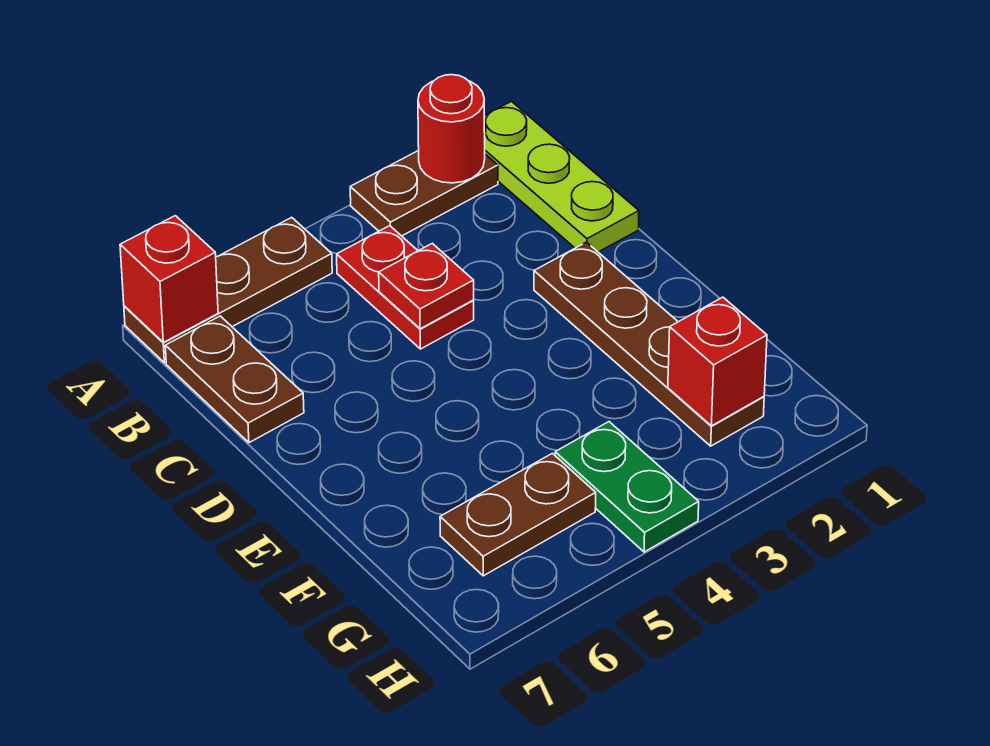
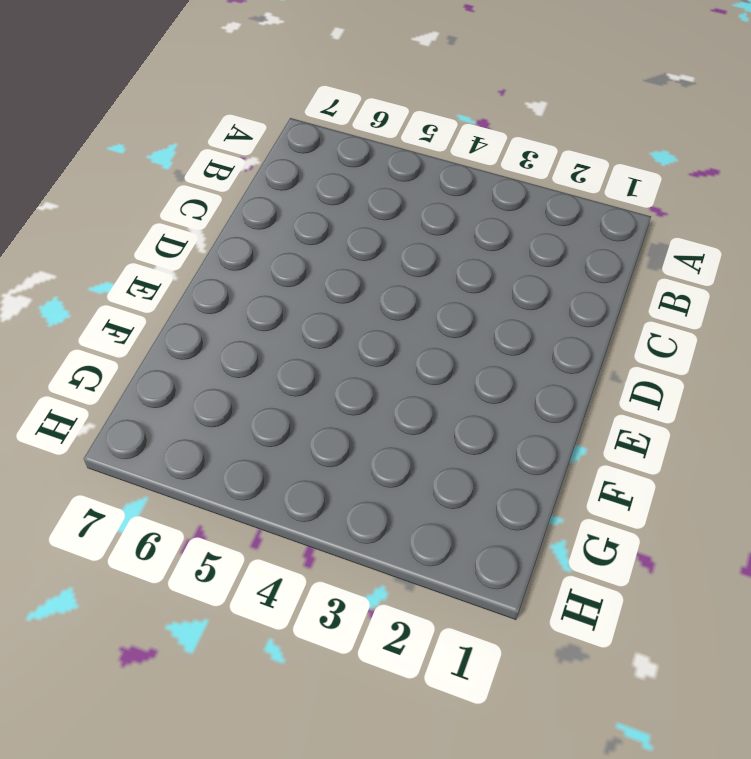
none -> lime 1x3 plate [484,102,639,252]
none -> brown 1x2 plate [350,150,498,236]
none -> brown 1x3 plate [124,217,332,363]

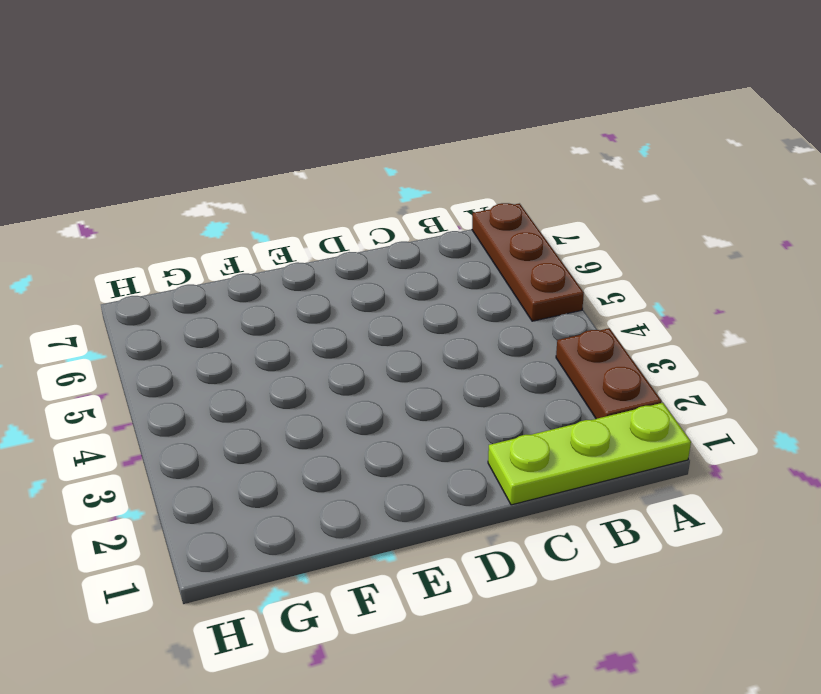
none -> red 1x2 plate [337,226,474,349]
none -> brown 1x2 plate [165,316,304,443]
none -> brown 1x4 plate [534,242,764,446]

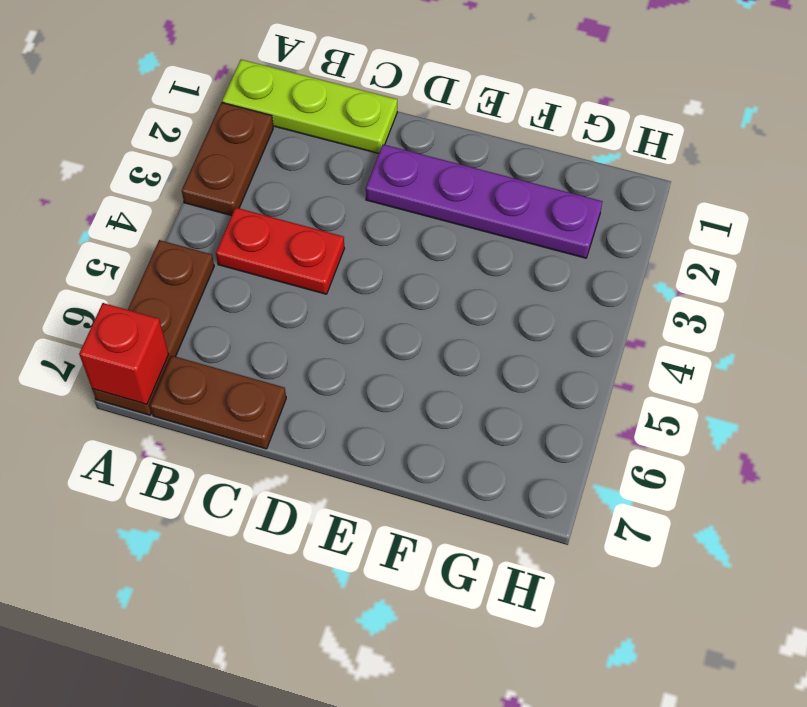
purple 1x4 plate [366,144,603,258] -> brown 1x4 plate [534,242,764,446]
none -> green 1x2 plate [555,422,699,552]
none -> brown 1x2 plate [440,453,596,576]
none -> red 1x1 round brick [418,75,485,183]

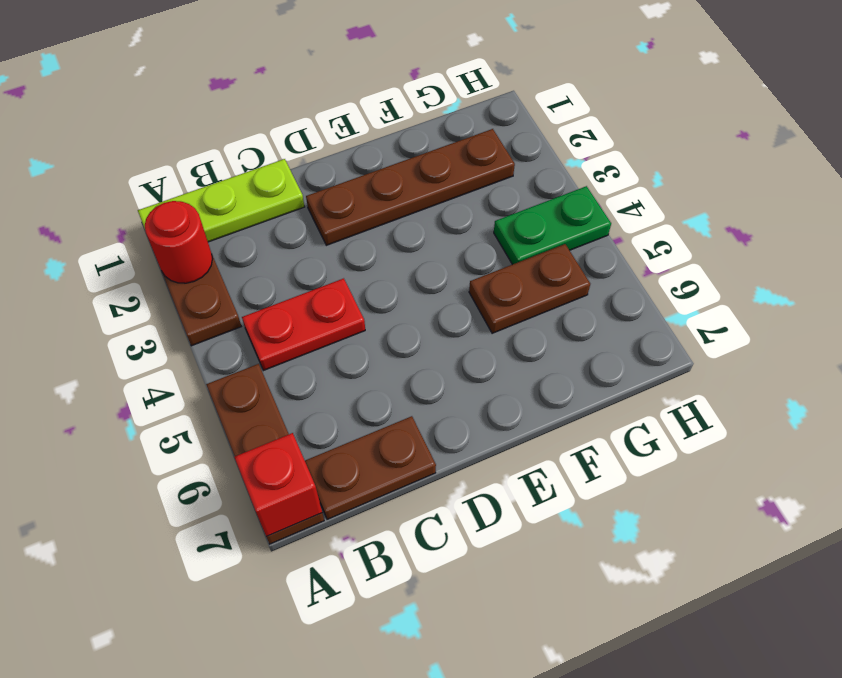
brown 1x2 plate [469,244,590,333] -> brown 1x2 plate turned to [440,453,596,576]
none -> red 1x1 plate [379,243,474,329]
none -> red 1x1 brick [668,297,767,426]

